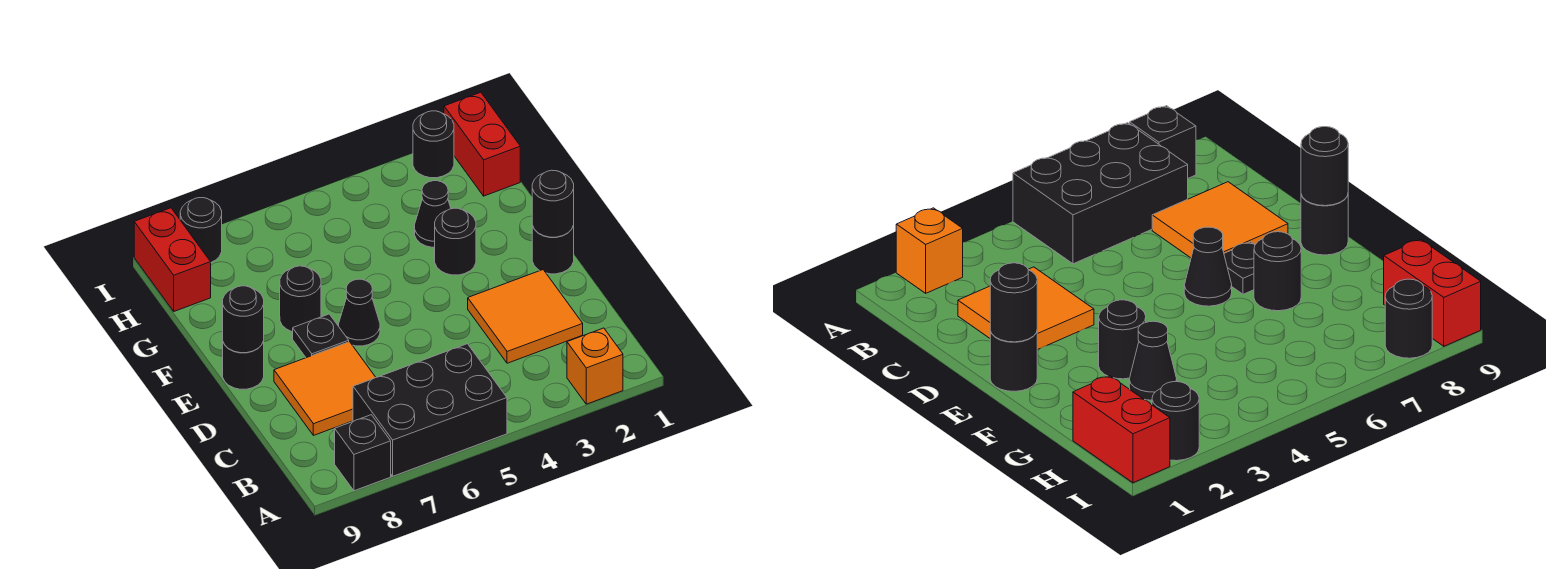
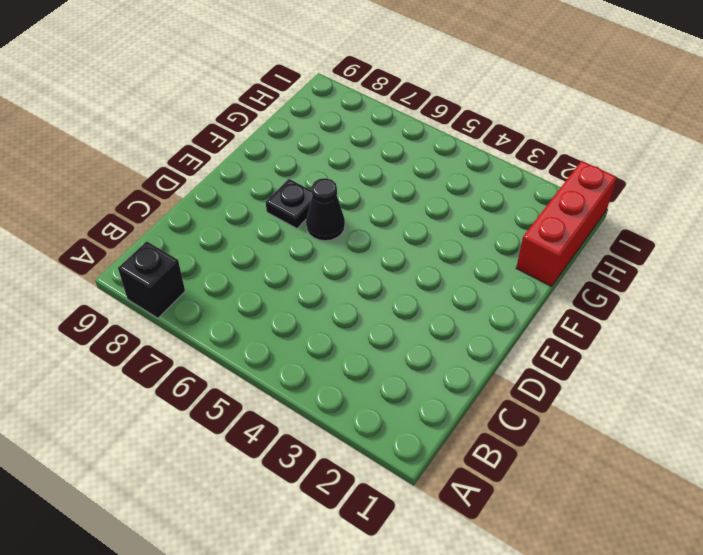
red 1x3 brick [516,161,617,286] -> red 1x2 brick [444,92,520,196]
none -> orange 1x1 brick [567,328,623,404]
none -> black 2x3 brick [353,344,507,476]
none -> orange 2x2 tile [468,270,583,363]

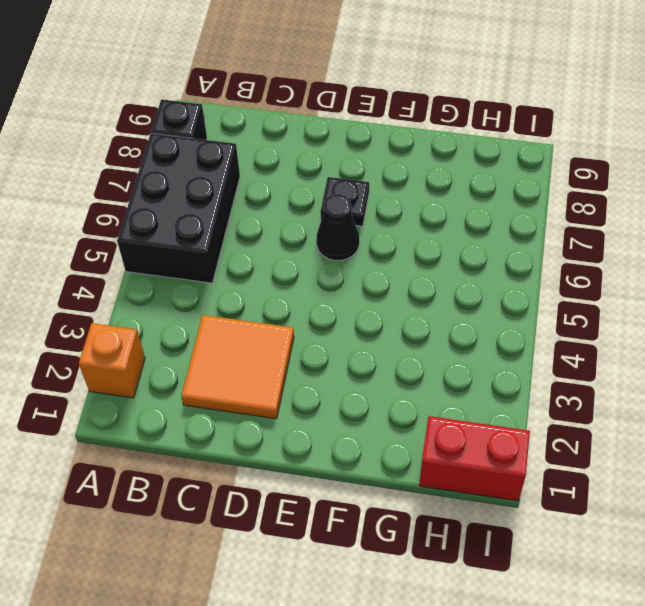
none -> orange 2x2 tile [274,342,376,435]
none -> black 1x1 round brick [532,226,574,274]
none -> black 1x1 round brick [223,341,264,389]

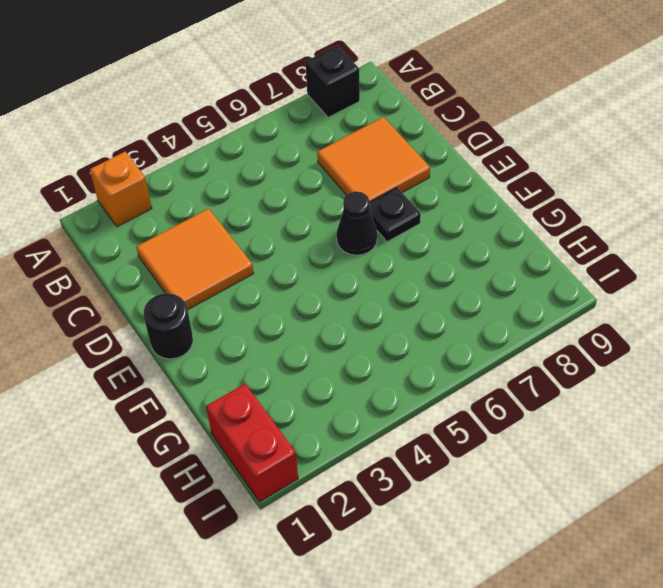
none -> black 2x3 brick [353,344,507,476]
none -> black 1x1 round brick [223,341,264,389]
none -> black 1x1 round brick [435,208,476,275]

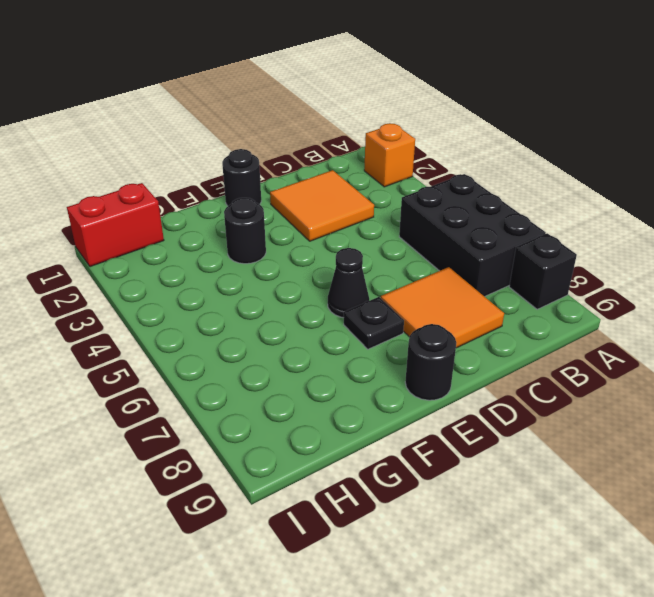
none -> black 1x1 round brick [280,266,321,332]
none -> black 1x1 cone [415,181,451,247]
none -> red 1x2 brick [134,208,211,311]

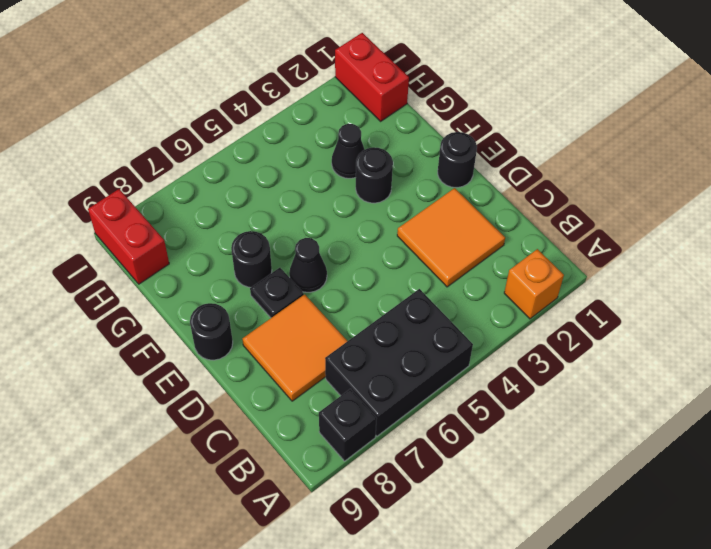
none -> black 1x1 round brick [413,111,454,178]
none -> black 1x1 round brick [180,198,222,262]
none -> black 1x1 round brick [532,170,574,237]

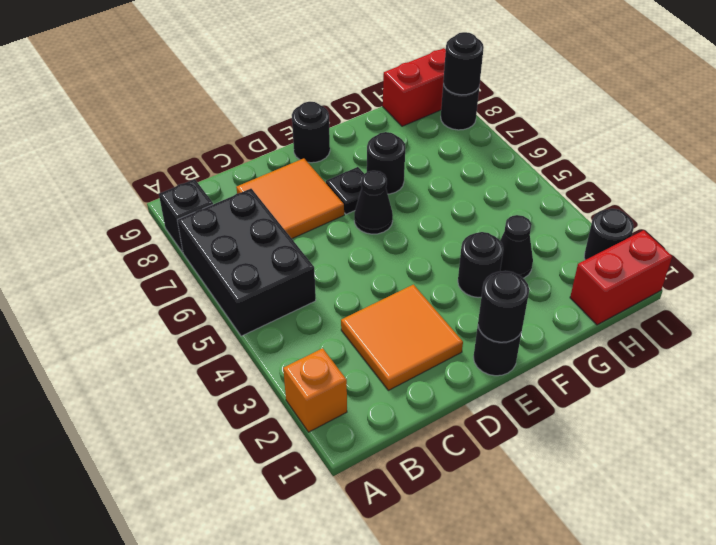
black 1x1 round brick [443,32,484,95] -> black 1x1 round brick moved to [223,286,264,353]

